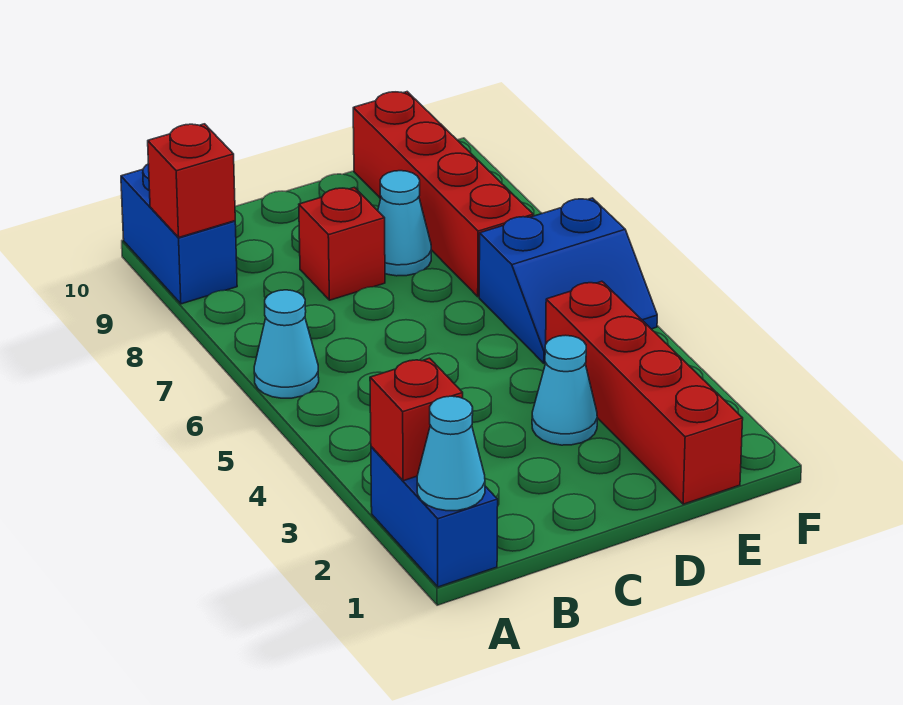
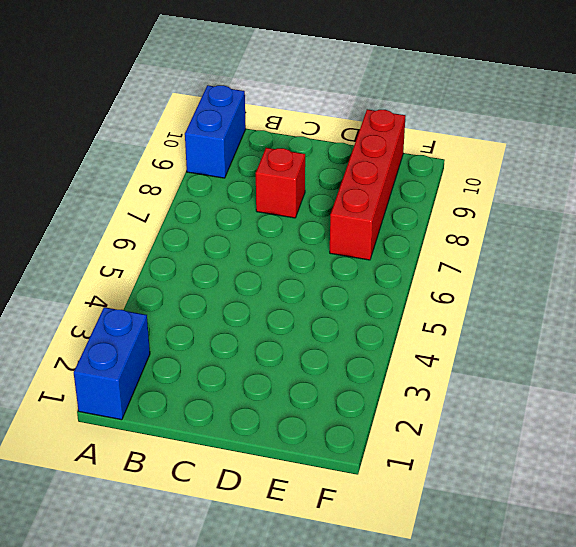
none -> cyan 1x1 cone [254,290,319,398]
none -> cyan 1x1 cone [532,335,597,445]
none -> cyan 1x1 cone [378,171,431,276]

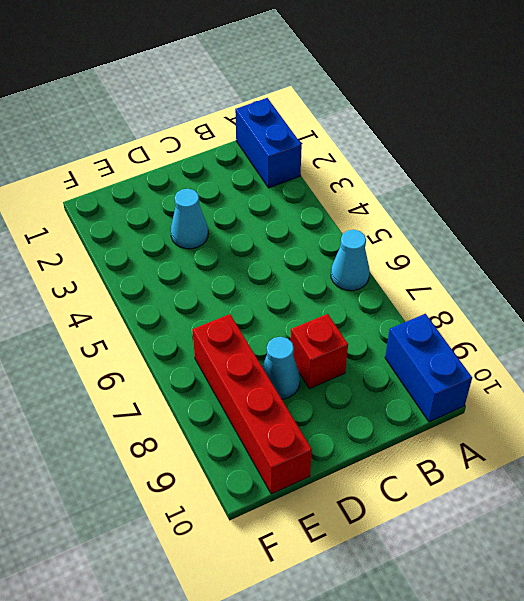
none -> red 1x4 brick [546,281,743,504]
none -> blue 2x2 slope [479,198,657,363]
none -> cyan 1x1 cone [417,396,485,511]

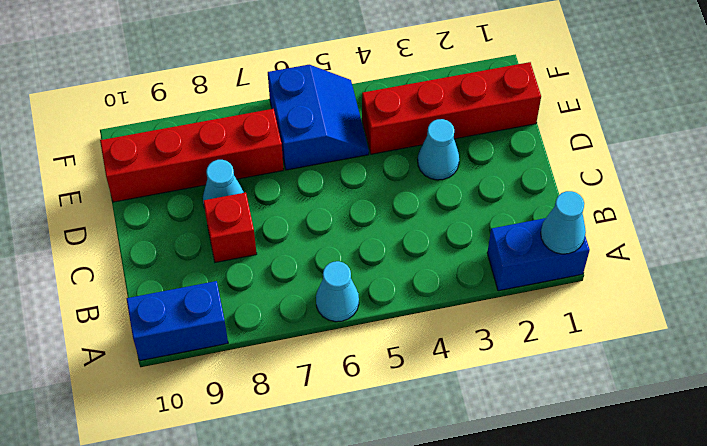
none -> red 1x1 brick [370,358,463,481]
none -> red 1x1 brick [148,124,235,237]

